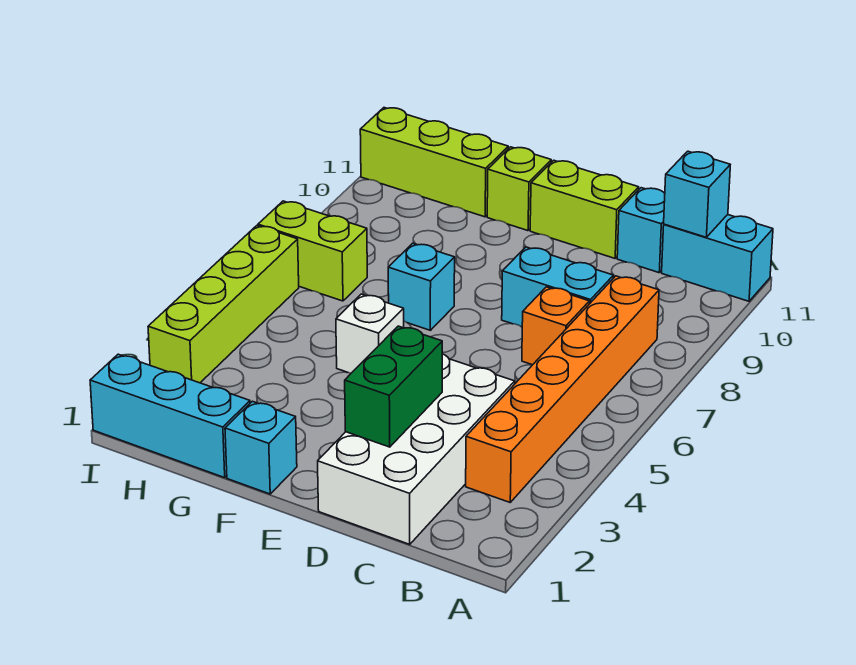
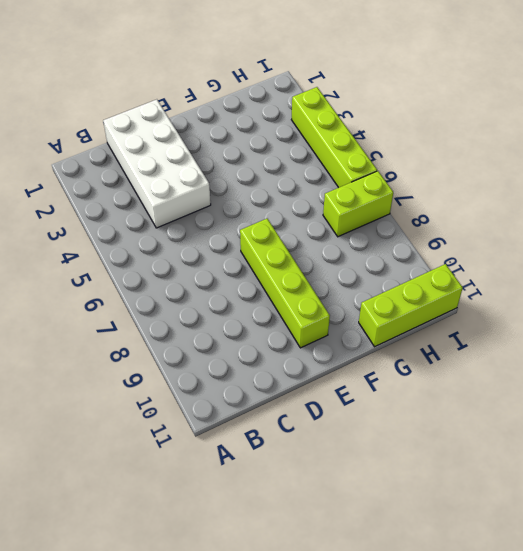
lime 1x4 brick [240,219,330,348] -> none
none -> cyan 1x2 brick [662,215,773,301]
none -> orange 1x6 brick [466,276,659,502]
none -> orange 1x1 brick [522,287,589,365]

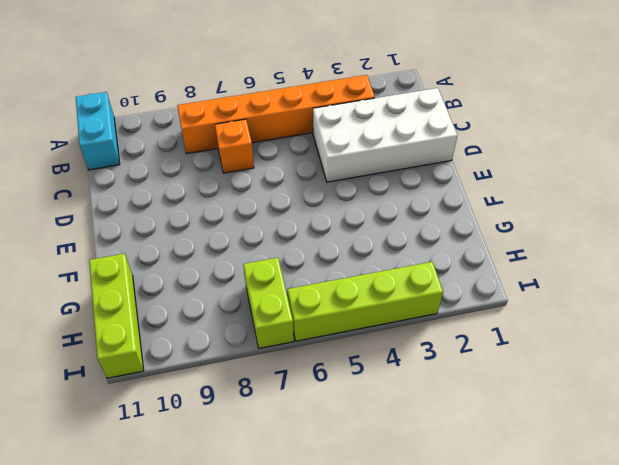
none -> cyan 1x2 brick [502,247,613,327]
none -> cyan 1x1 brick [617,188,665,273]
none -> lime 1x2 brick [530,160,639,258]

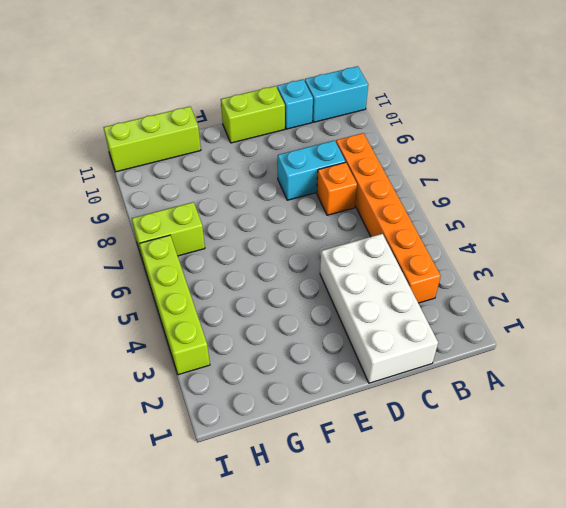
none -> cyan 1x1 brick [225,401,297,494]
none -> white 1x1 brick [336,294,404,373]
none -> cyan 1x1 brick [388,243,455,330]

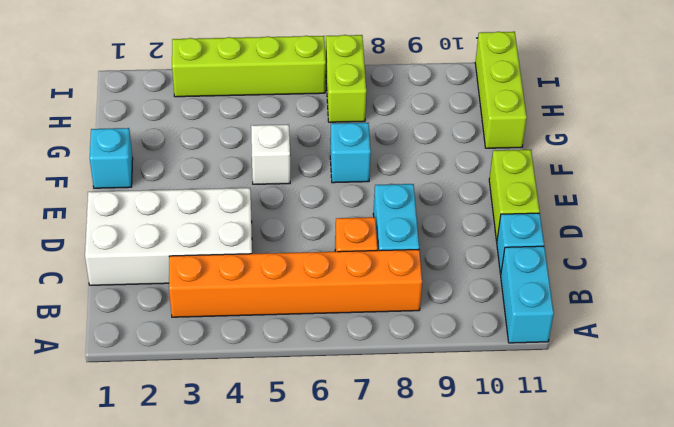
none -> lime 1x1 brick [487,147,551,231]
none -> cyan 1x3 brick [90,354,250,478]
none -> cyan 1x1 brick [664,151,730,237]

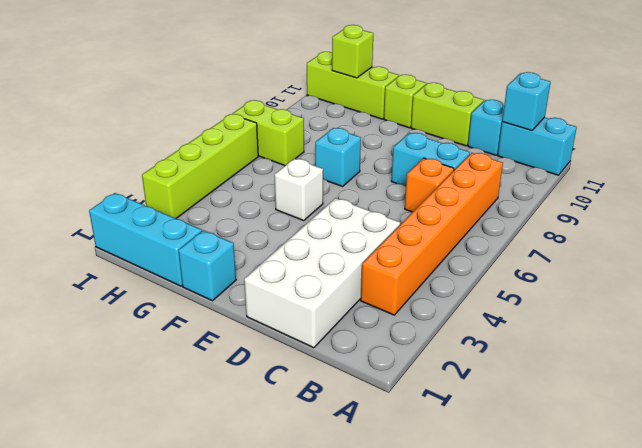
lime 1x1 brick [332,25,373,78] -> none
none -> green 1x2 brick [345,326,442,447]

